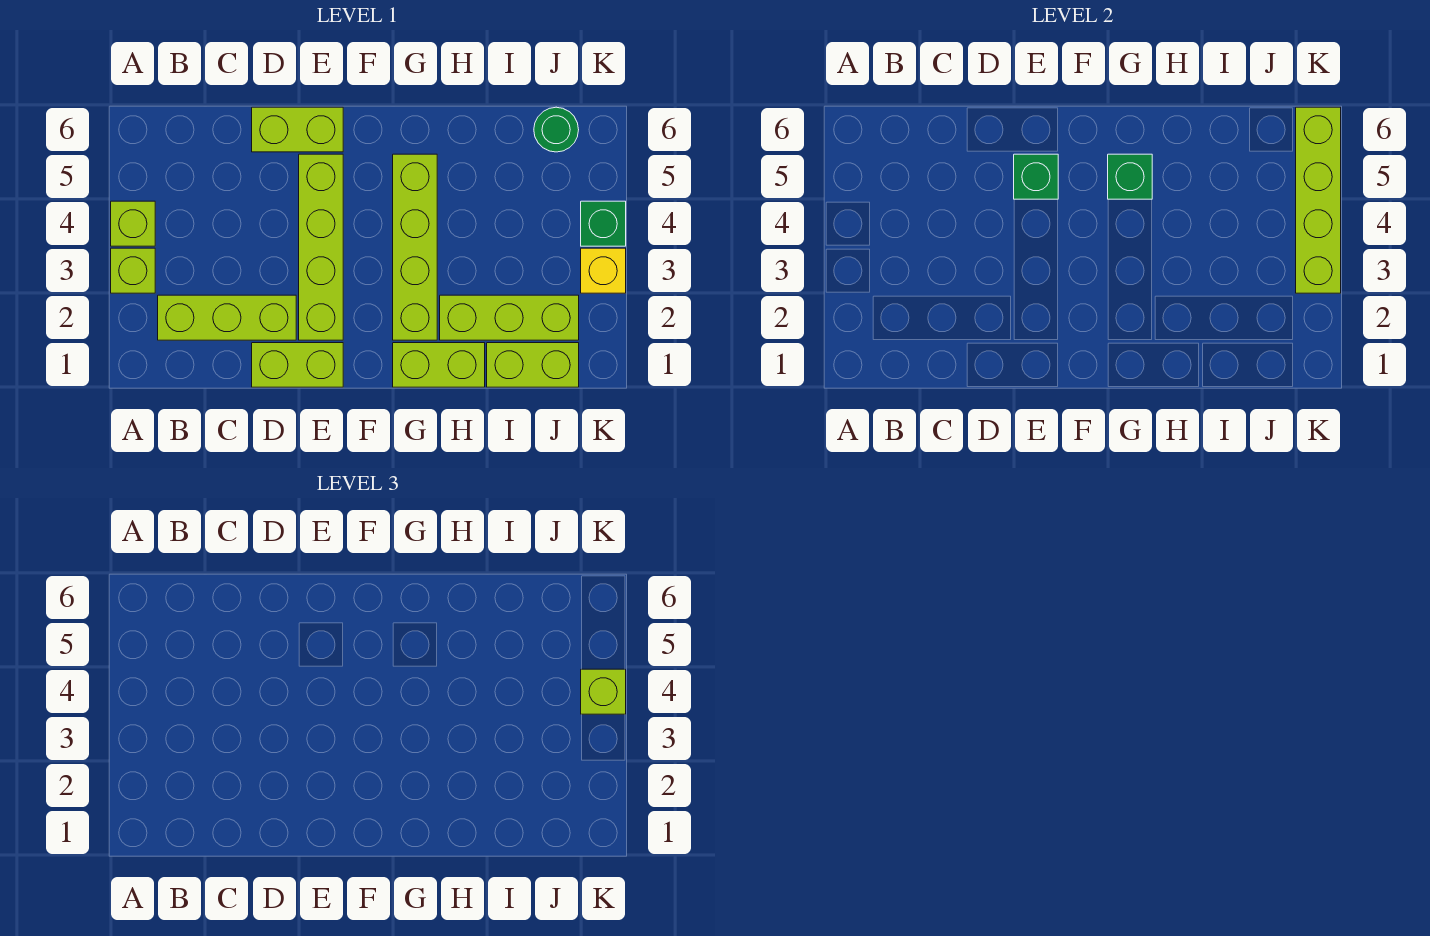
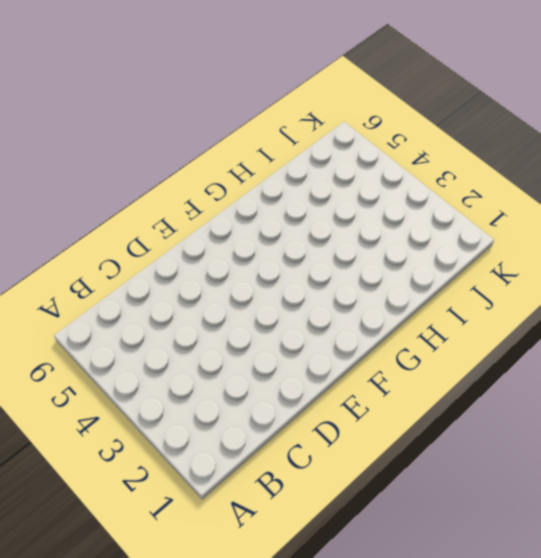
none -> lime 1x1 brick [111,248,155,293]
none -> lime 1x1 brick [111,201,155,246]
none -> lime 1x3 brick [158,295,296,340]

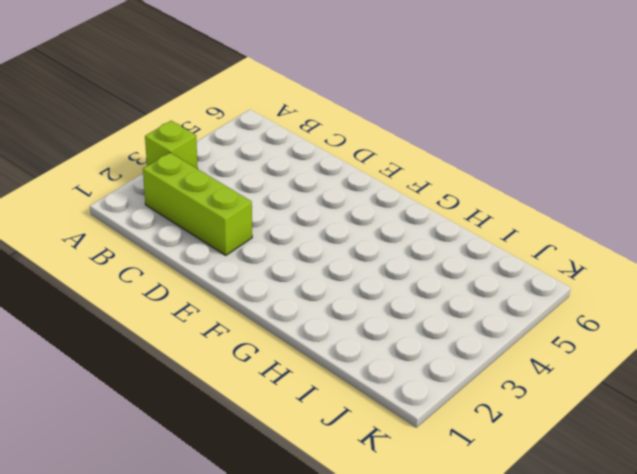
none -> lime 1x1 brick [111,201,155,246]
none -> lime 1x2 brick [252,343,343,387]
none -> lime 1x2 brick [252,107,343,152]

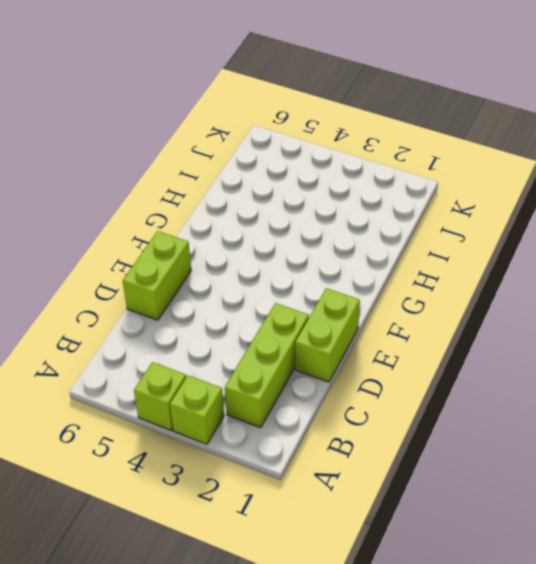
none -> lime 1x4 brick [299,154,343,340]
none -> lime 1x2 brick [393,343,485,387]
none -> lime 1x4 brick [393,154,437,340]

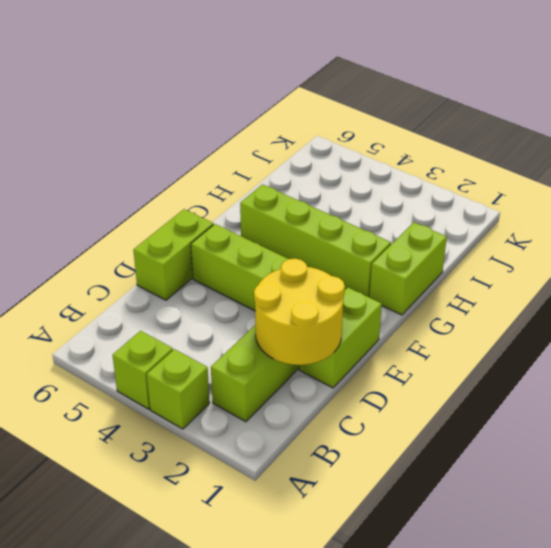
yellow 2x2 round brick [254,258,345,365] -> none
none -> lime 1x3 brick [440,295,579,340]
none -> lime 1x2 brick [487,343,579,387]
none -> green 1x1 round brick [534,107,579,152]

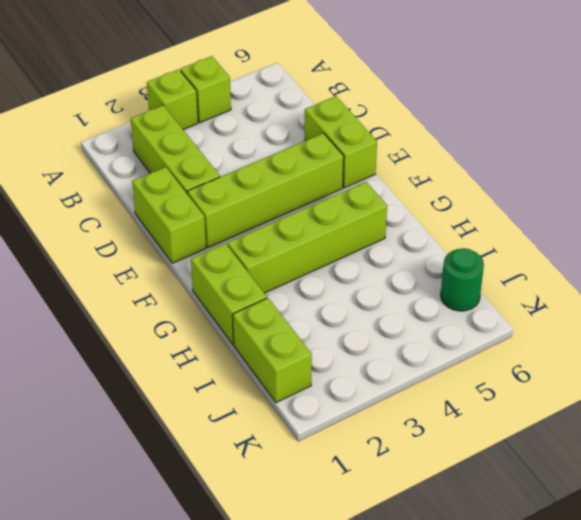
none -> lime 1x3 brick [440,295,579,340]
none -> yellow 1x1 brick [581,248,626,293]
none -> green 1x1 brick [581,201,626,246]

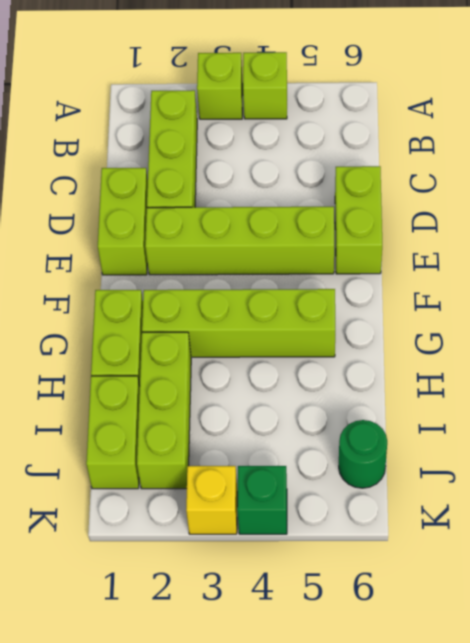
none -> green 1x1 brick [1014,154,1058,199]
none -> green 1x1 brick [1108,154,1152,199]
none -> lime 1x4 brick [1296,107,1341,293]

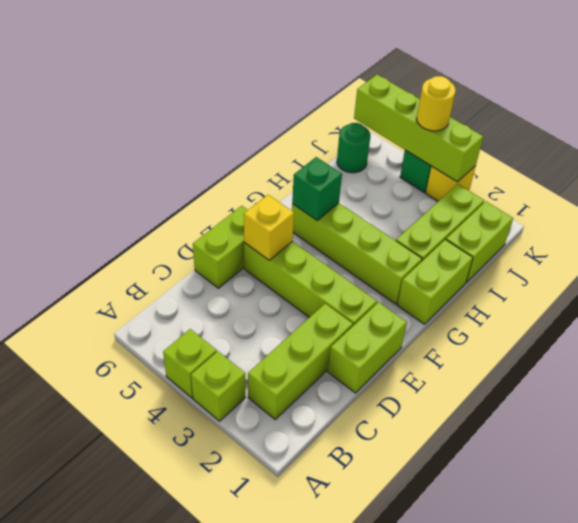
yellow 1x1 brick [244,195,294,260] -> green 1x1 brick [1014,154,1058,199]
yellow 1x1 round brick [417,76,456,131] -> lime 1x1 brick [581,669,626,714]

